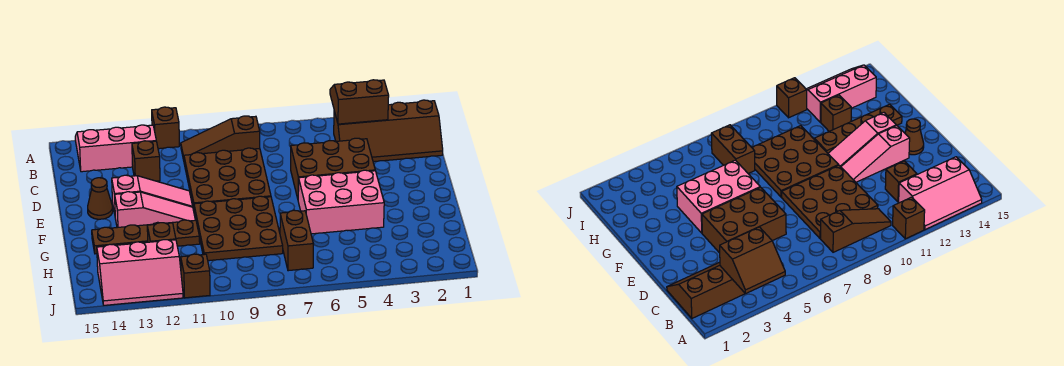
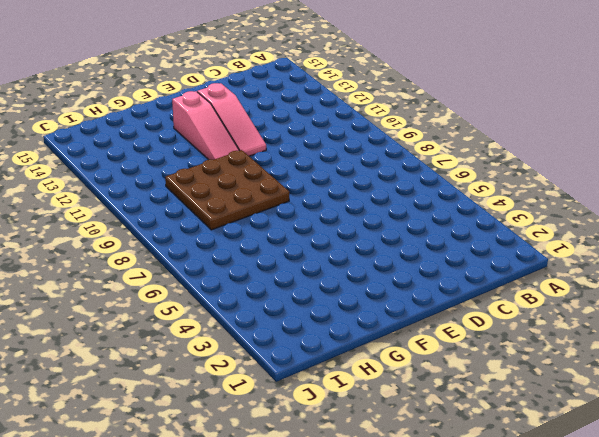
none -> brown 1x1 brick [152,107,179,149]
none -> pink 2x3 slope [75,125,156,172]
none -> brown 2x4 slope [334,100,443,162]

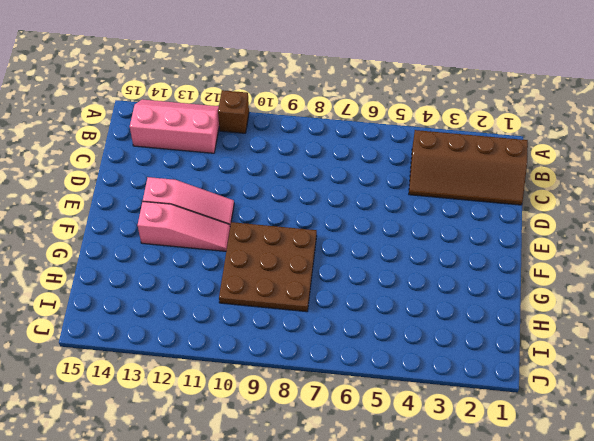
none -> brown 1x3 slope [181,116,260,160]
none -> brown 3x3 plate [184,148,271,209]
none -> brown 1x1 brick [132,141,160,181]

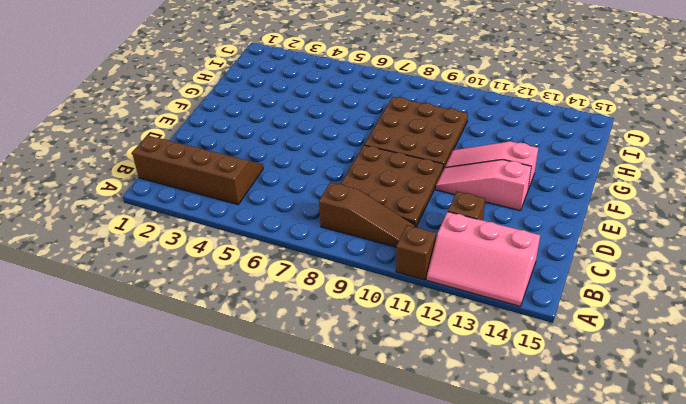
none -> brown 2x3 brick [291,138,375,198]
none -> brown 1x1 cone [88,178,113,219]
none -> pink 2x3 brick [298,170,384,234]

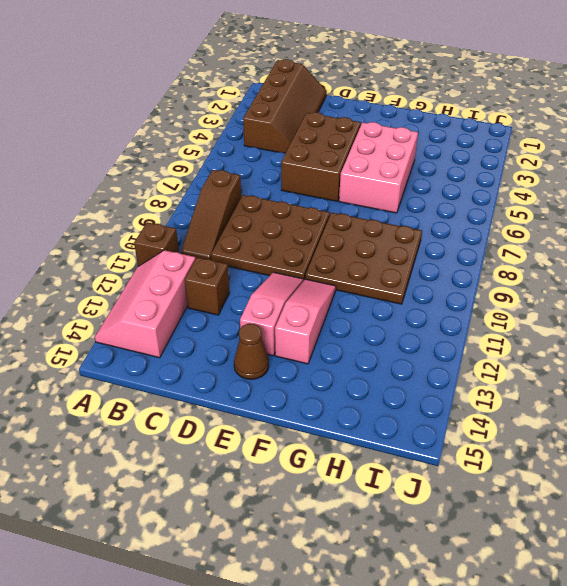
none -> brown 1x4 plate [92,220,200,254]
none -> brown 1x2 brick [280,210,313,271]
none -> brown 1x1 brick [147,223,176,242]

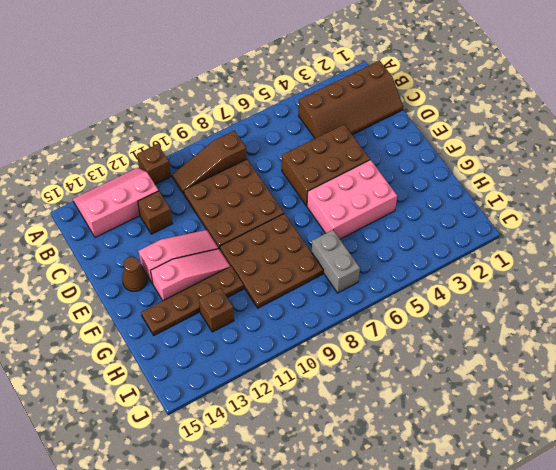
grey 1x2 brick [312,230,360,293] -> brown 1x2 brick [280,210,313,271]
none -> pink 2x3 slope [97,240,183,305]
none -> brown 1x1 brick [181,254,210,298]
none -> brown 2x2 slope [330,80,389,124]

